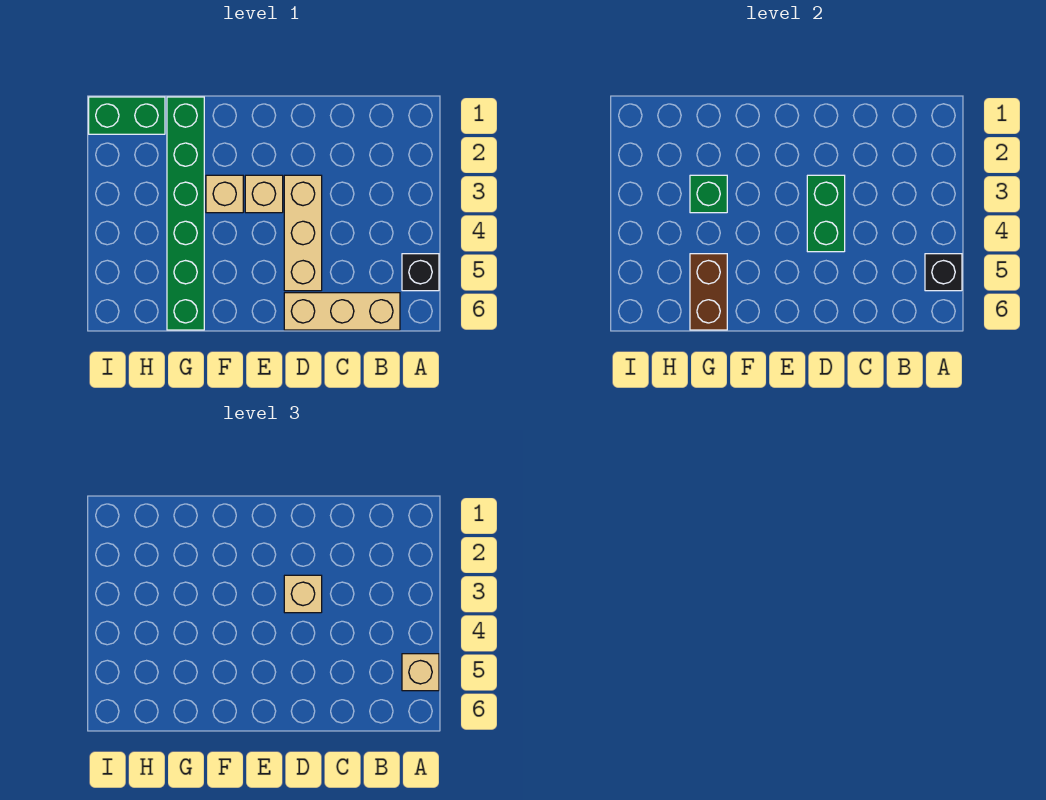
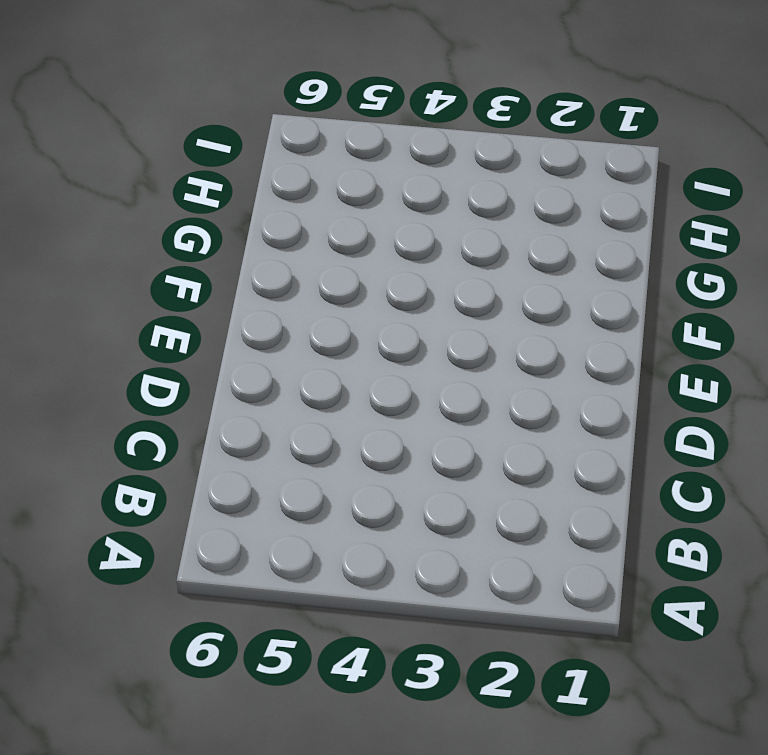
none -> black 1x1 brick [402,254,439,291]
none -> tan 1x3 brick [284,293,400,330]
none -> tan 1x3 brick [284,175,322,291]

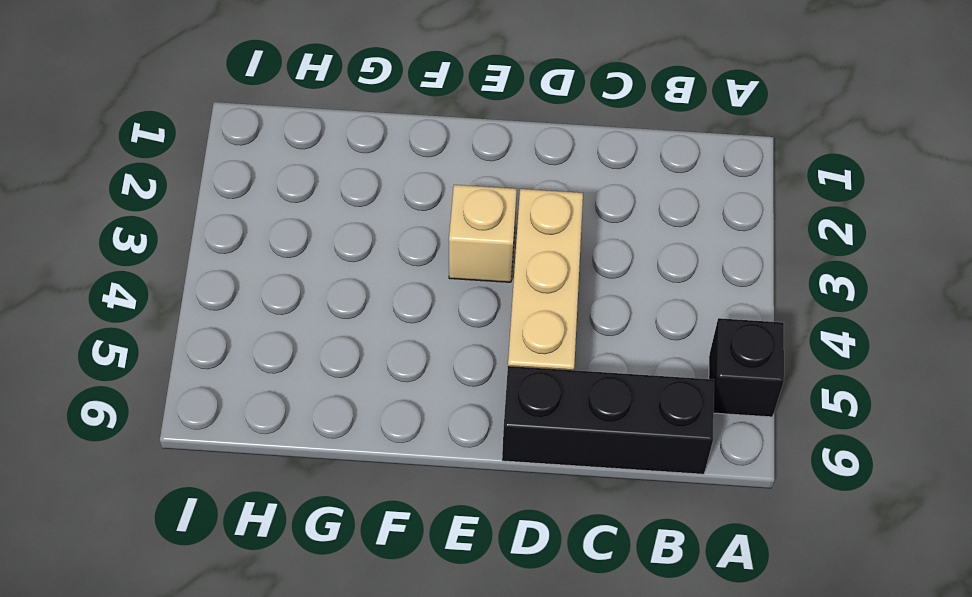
black 1x3 brick [502,366,714,474] -> tan 1x3 brick [284,293,400,330]
none -> tan 1x1 brick [206,175,243,213]
none -> green 1x6 brick [167,97,204,330]
none -> green 1x2 brick [89,97,165,134]

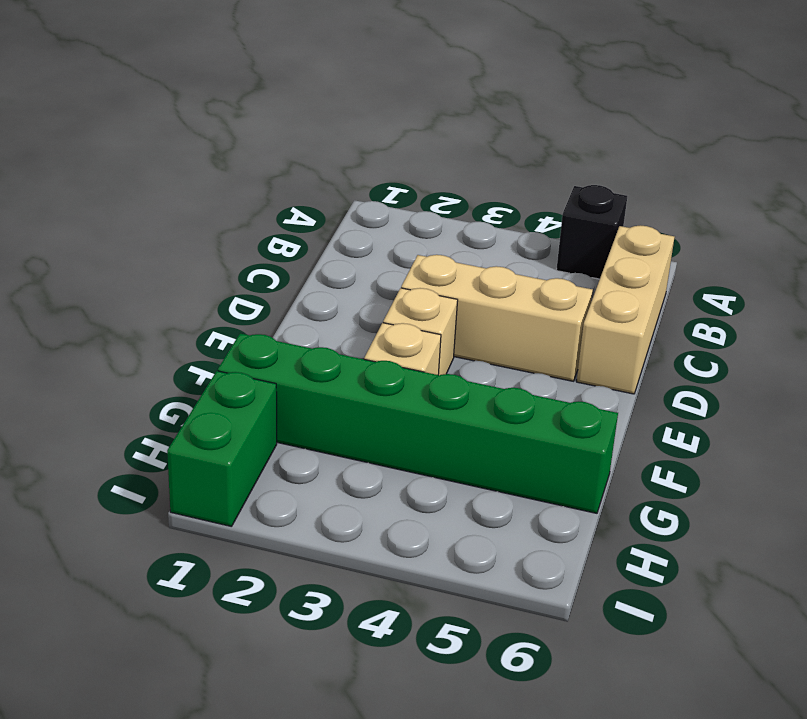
none -> black 1x1 brick [925,254,962,291]
none -> green 1x2 brick [807,175,845,252]
none -> green 1x1 brick [690,175,727,213]

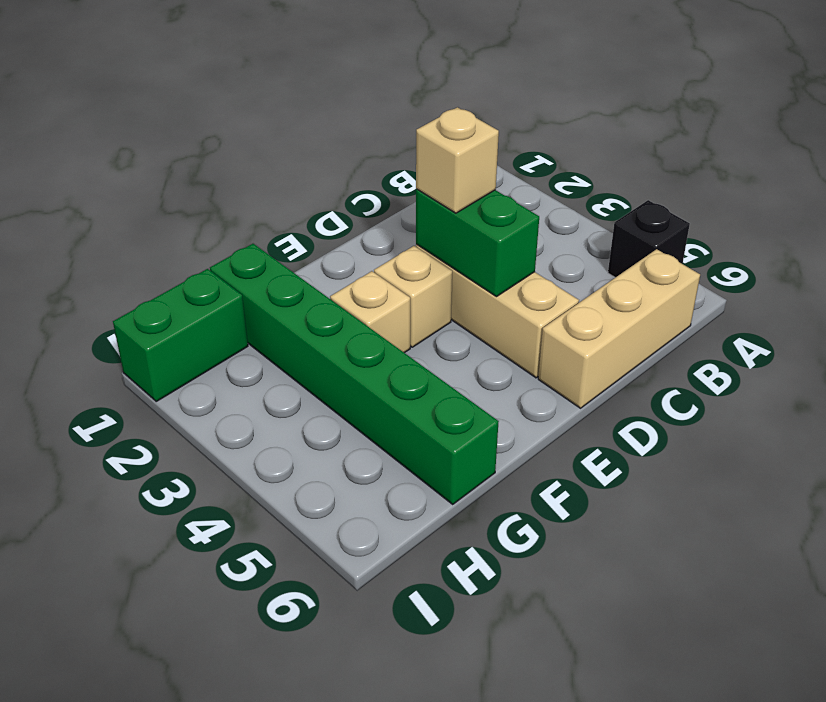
none -> black 1x1 brick [925,254,962,291]
none -> green 1x1 brick [690,175,727,213]
none -> brown 1x2 brick [690,254,727,330]

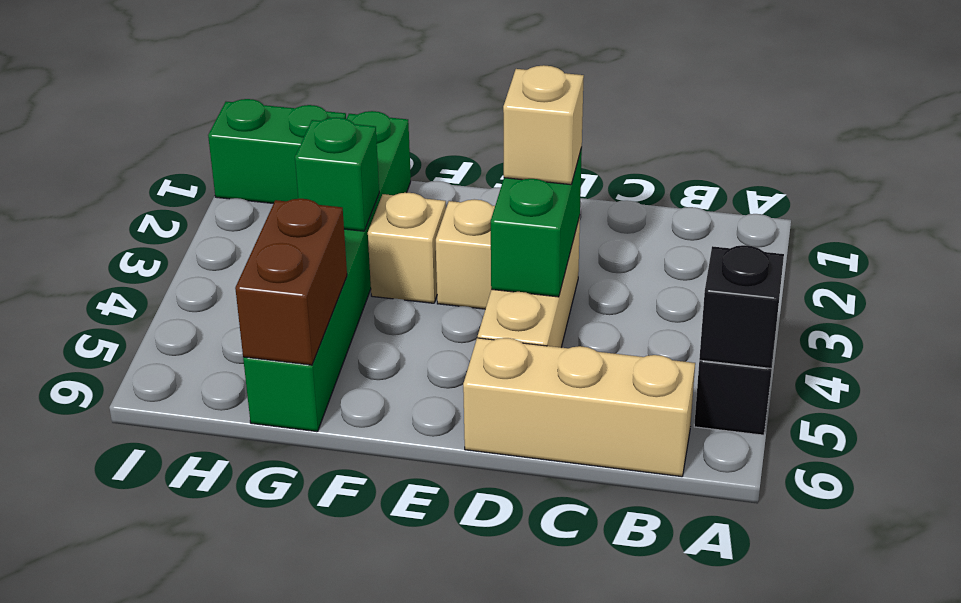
none -> tan 1x1 brick [402,654,439,691]

